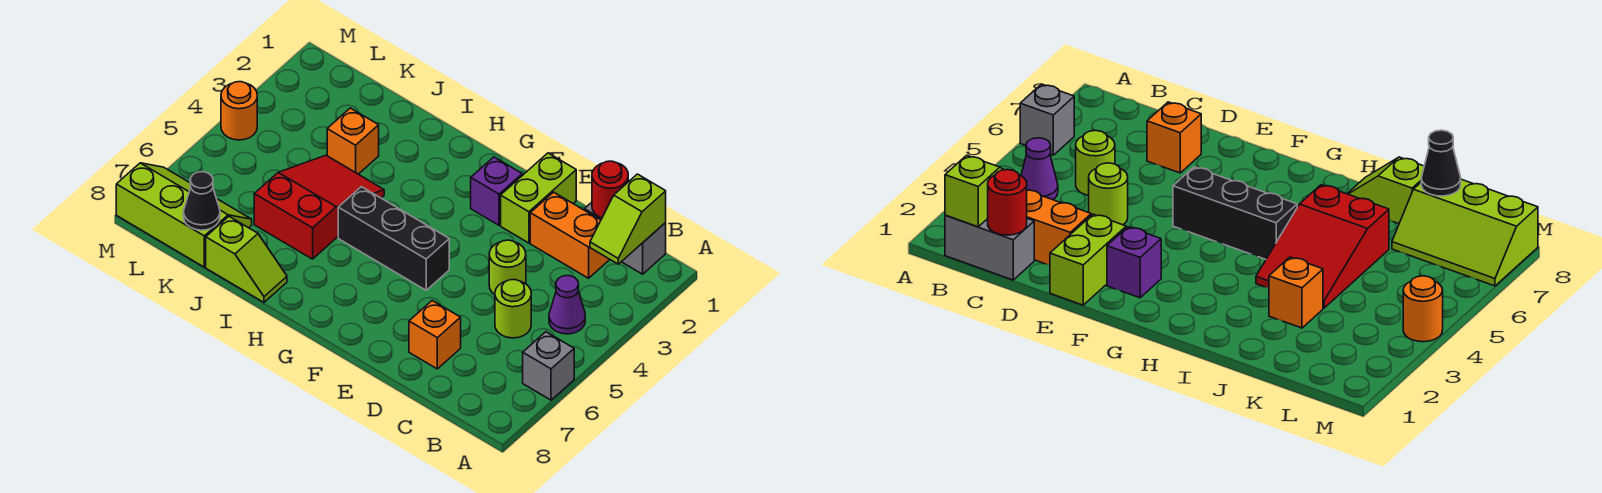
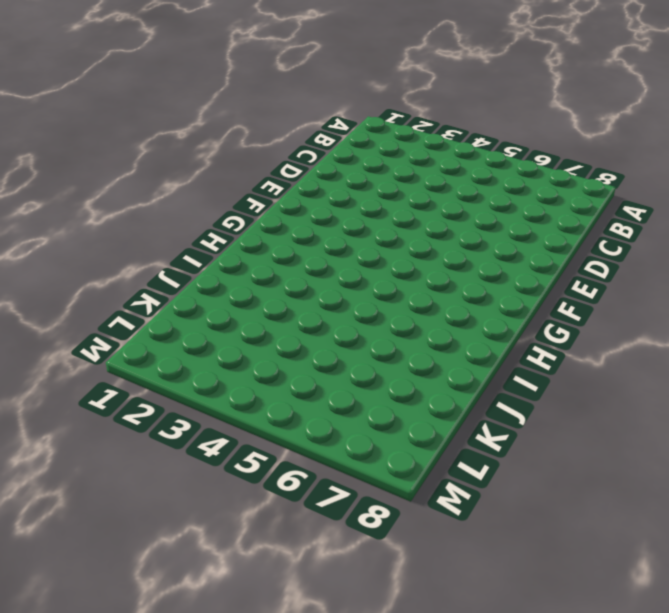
none -> grey 1x1 brick [523,332,574,400]
none -> grey 1x2 brick [584,202,666,274]
none -> purple 1x1 cone [549,276,585,334]

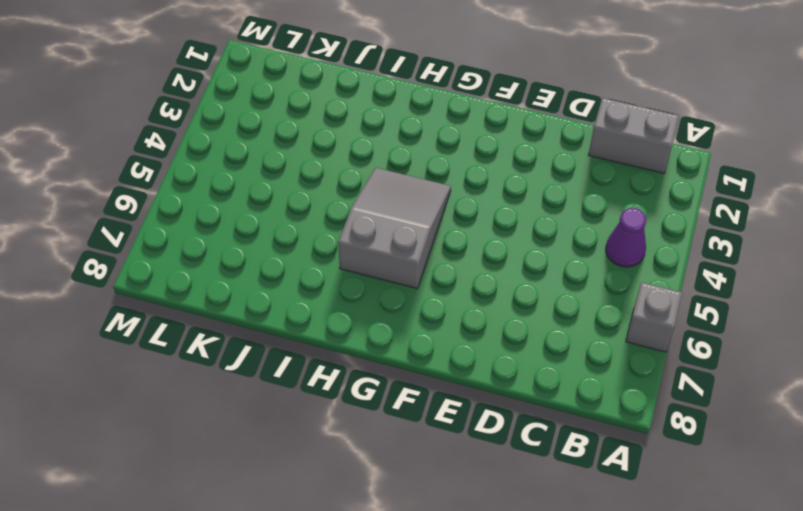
grey 2x3 slope [338,168,451,289] -> black 1x3 brick [338,187,449,290]
none -> orange 1x2 brick [530,192,610,278]
none -> lime 1x1 round brick [495,280,531,338]
none -> lime 1x1 round brick [489,240,526,295]

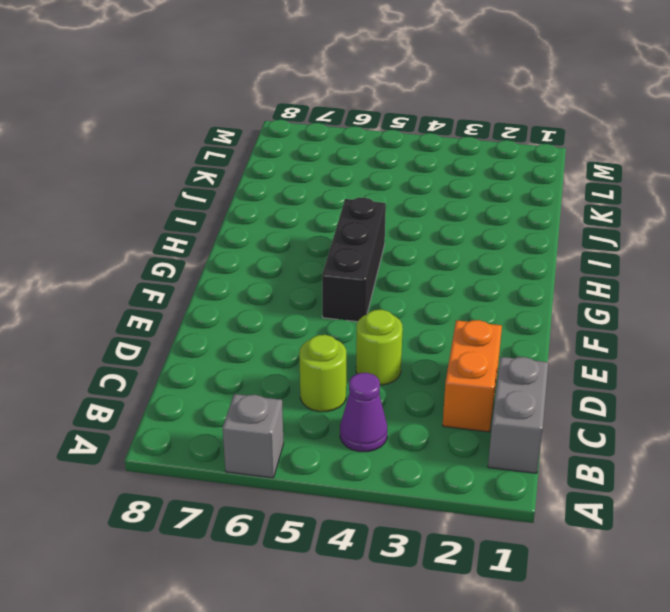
none -> orange 1x1 brick [409,301,461,369]
none -> lime 1x2 brick [501,153,576,243]
none -> purple 1x1 brick [471,157,522,225]

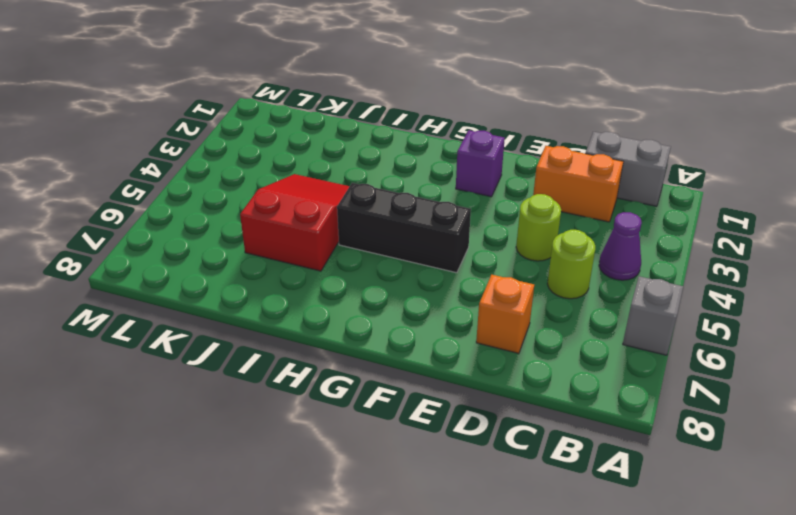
none -> lime 1x2 brick [501,153,576,243]
none -> lime 1x2 slope [206,217,287,302]
none -> orange 1x1 brick [327,108,379,174]

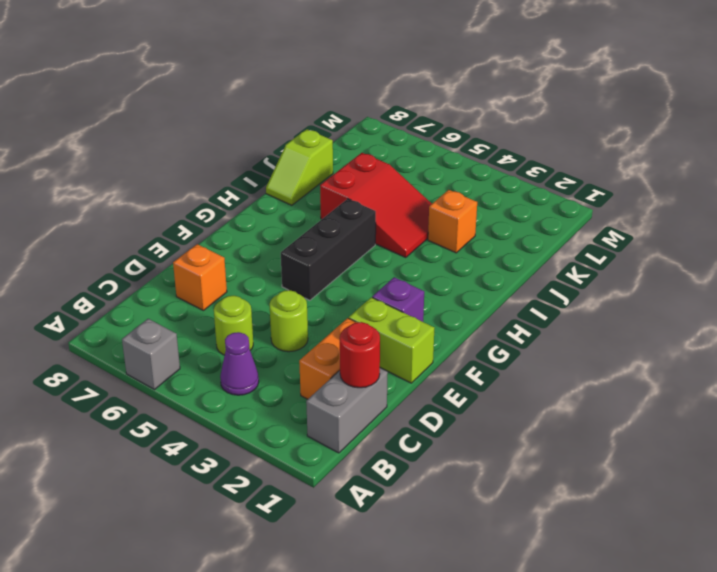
none -> lime 2x3 slope [116,163,252,267]
none -> orange 1x1 round brick [221,82,257,140]
none -> lime 1x2 slope [590,174,666,264]

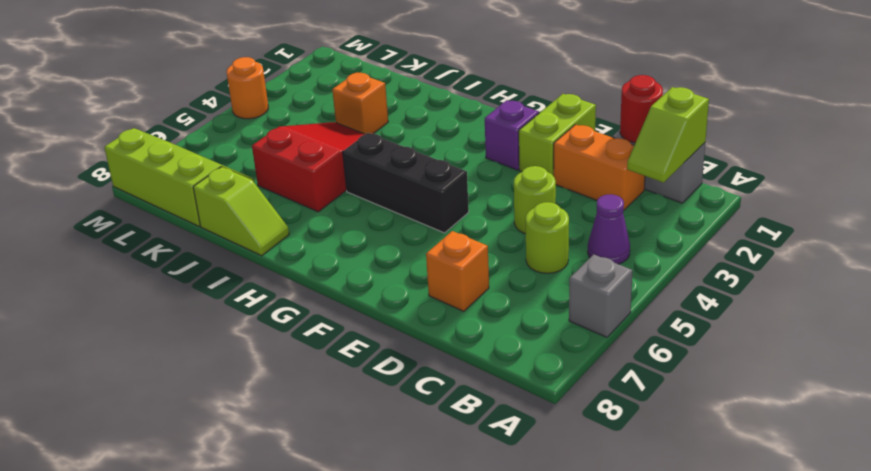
none -> black 1x1 cone [183,172,220,230]

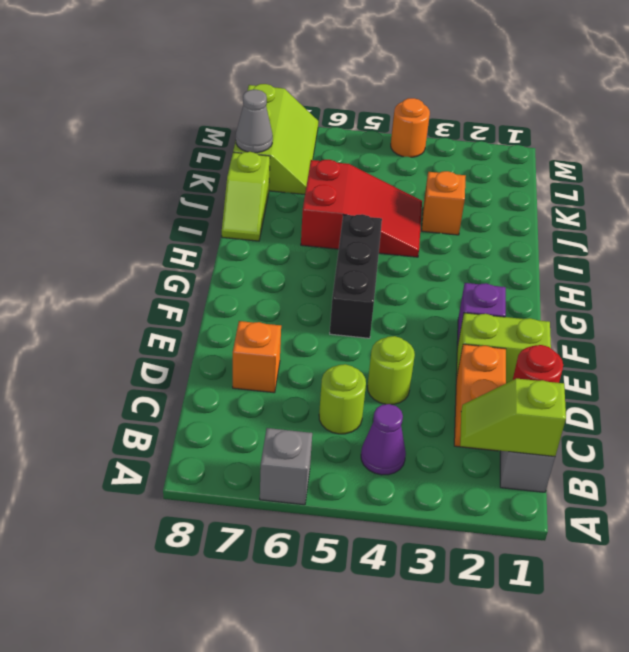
grey 1x1 cone [236,90,273,153] -> black 1x1 cone [183,172,220,230]

